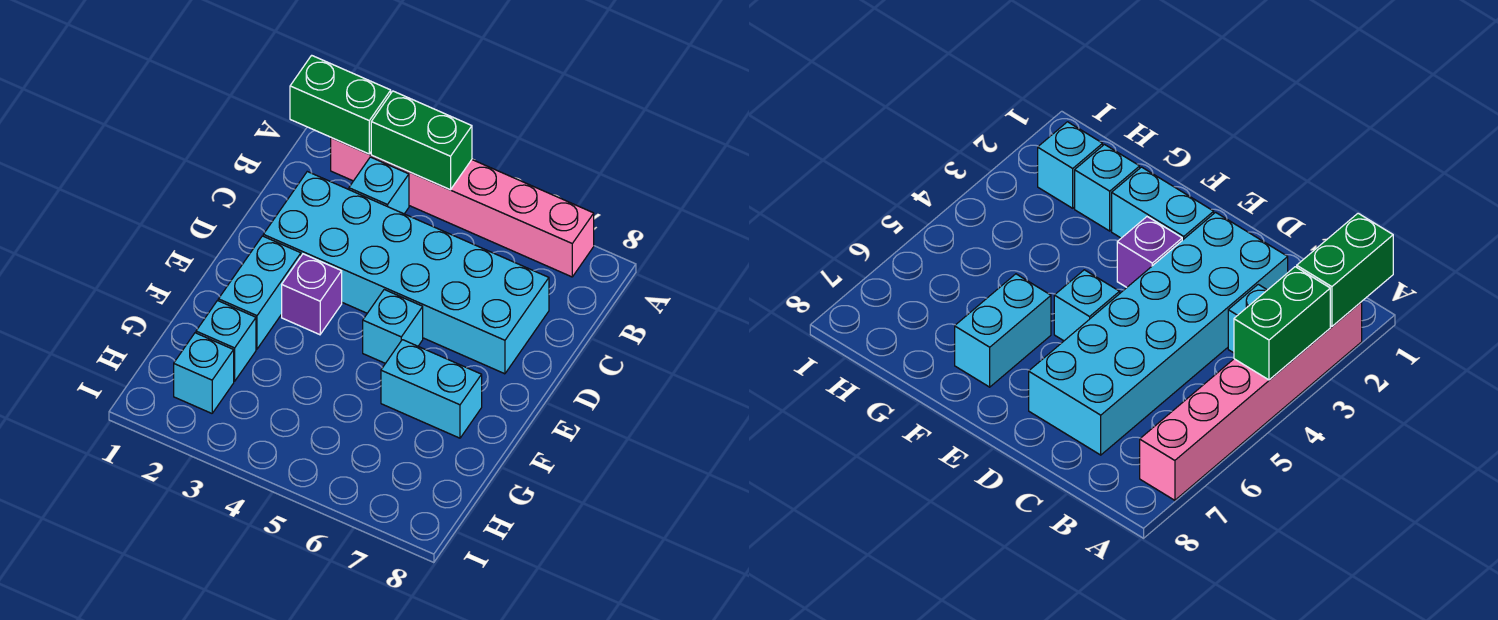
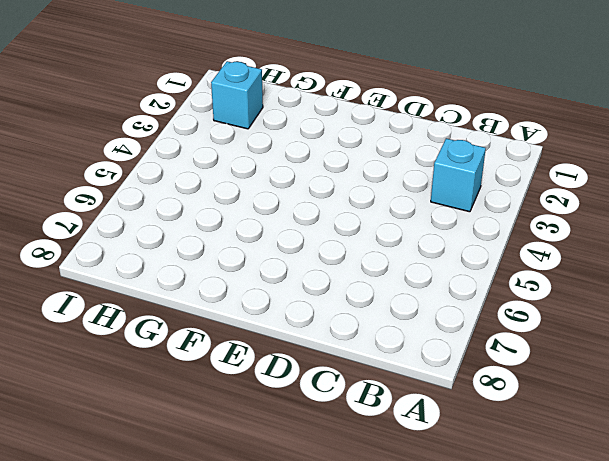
none -> pink 1x6 brick [331,138,594,277]
none -> cyan 2x6 brick [263,172,549,374]

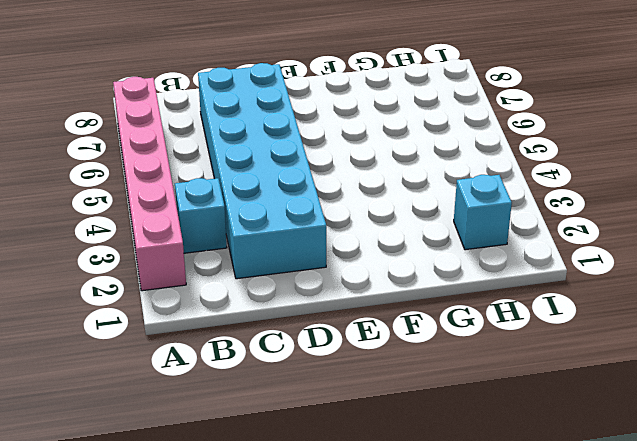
none -> cyan 1x2 brick [218,236,301,349]
none -> purple 1x1 brick [282,254,342,335]

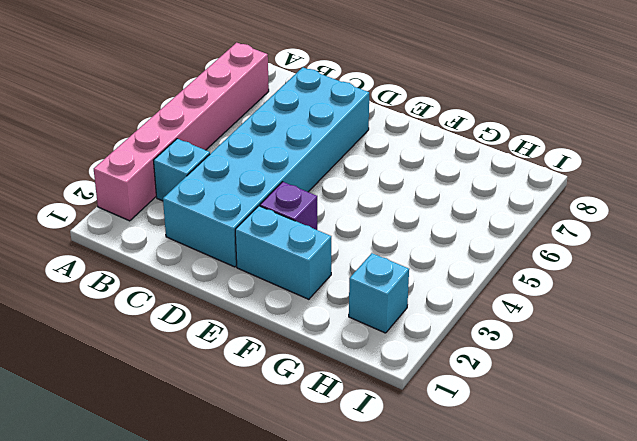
none -> cyan 1x1 brick [363,290,423,363]
none -> cyan 1x2 brick [381,340,482,438]

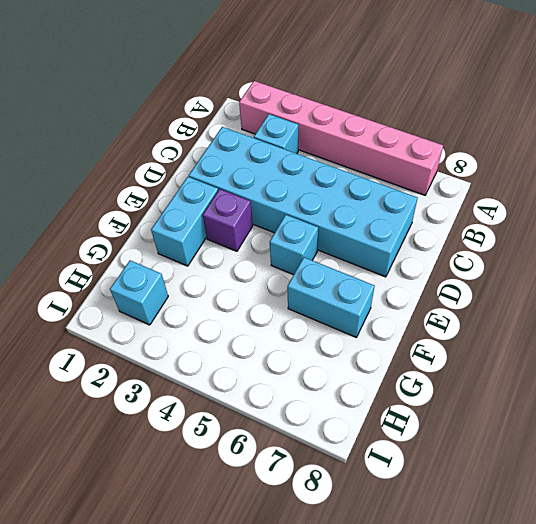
none -> cyan 1x1 brick [196,301,256,381]
none -> green 1x2 brick [290,55,391,154]

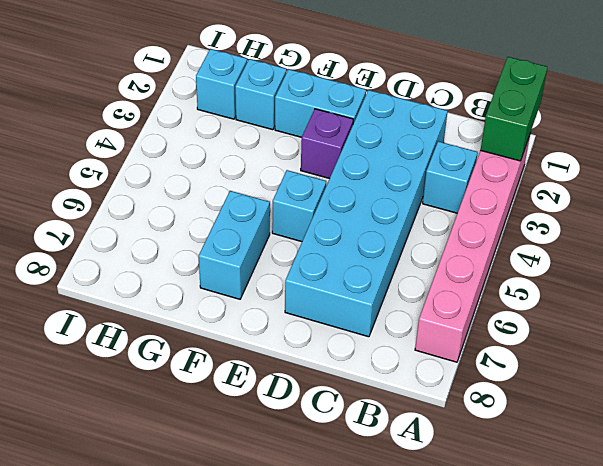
none -> green 1x2 brick [371,91,472,190]

